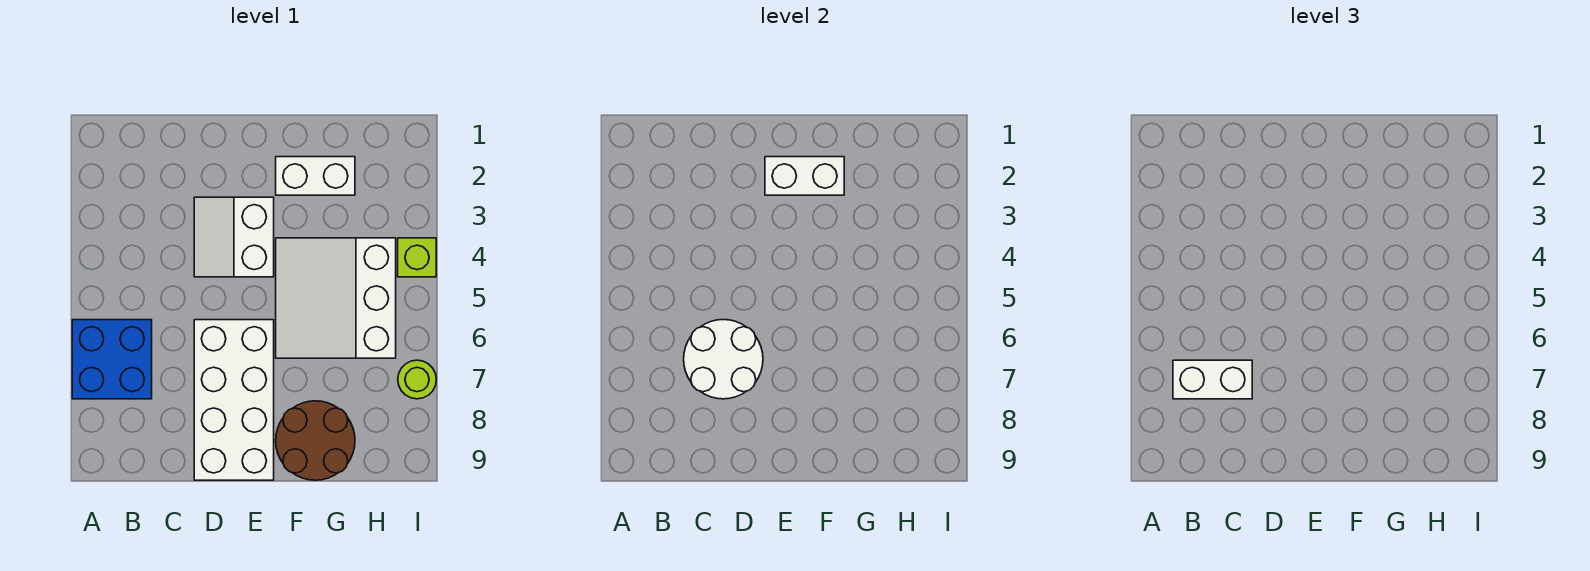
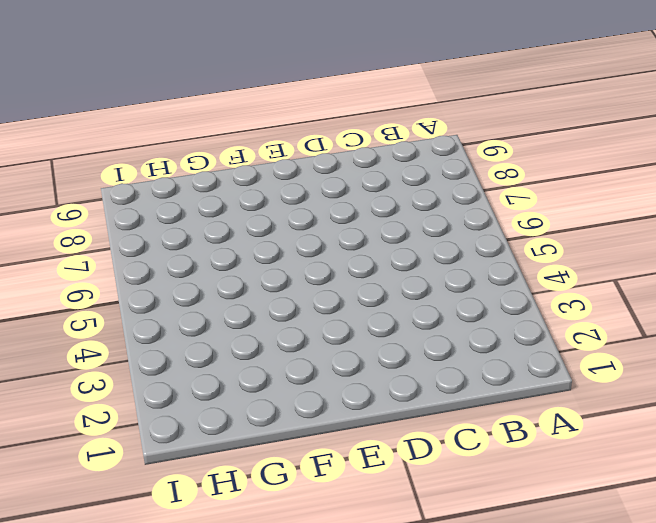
none -> blue 2x2 brick [72,320,152,399]
none -> white 2x2 slope [194,197,274,277]

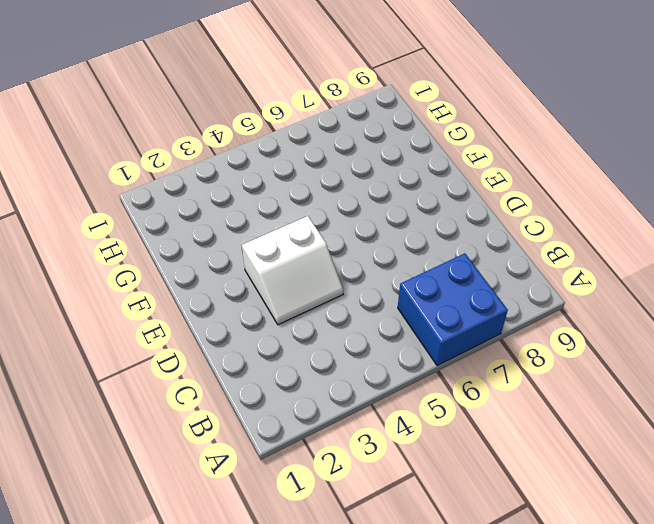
none -> white 2x4 brick [194,320,274,480]
none -> white 1x2 brick [276,157,355,195]

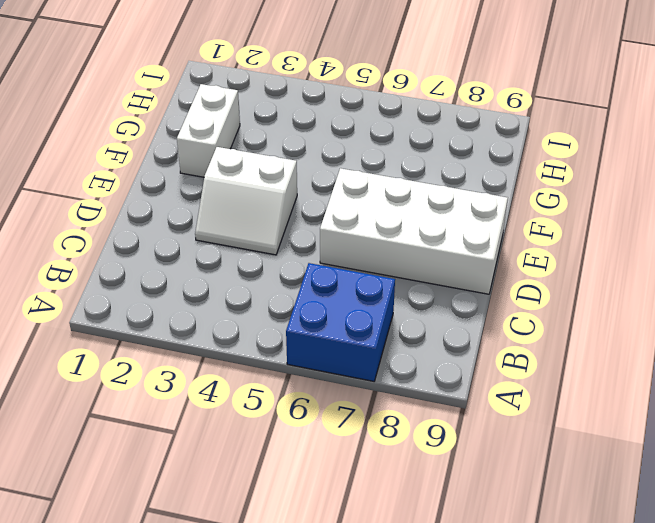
none -> white 3x3 slope [276,238,396,358]
none -> brown 2x2 round brick [276,401,355,480]

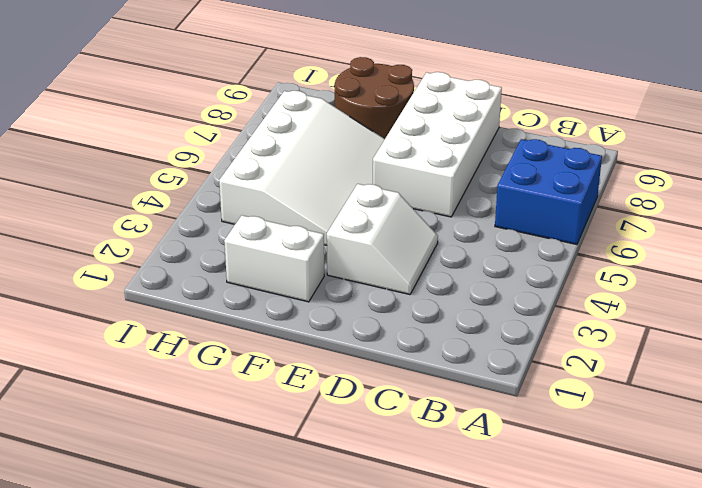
white 3x4 slope [219,91,385,245] -> white 3x3 slope [276,238,396,358]
none -> lime 1x1 brick [398,238,436,277]
none -> lime 1x1 round brick [398,360,436,399]

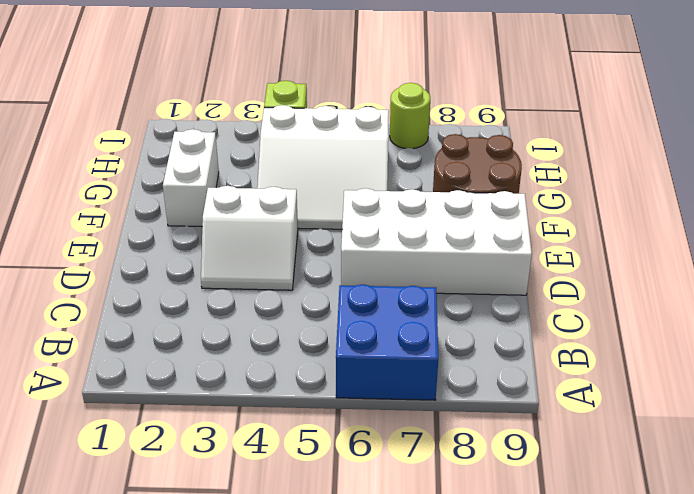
none -> white 2x2 round brick [684,320,763,399]
none -> white 1x2 brick [765,157,844,195]

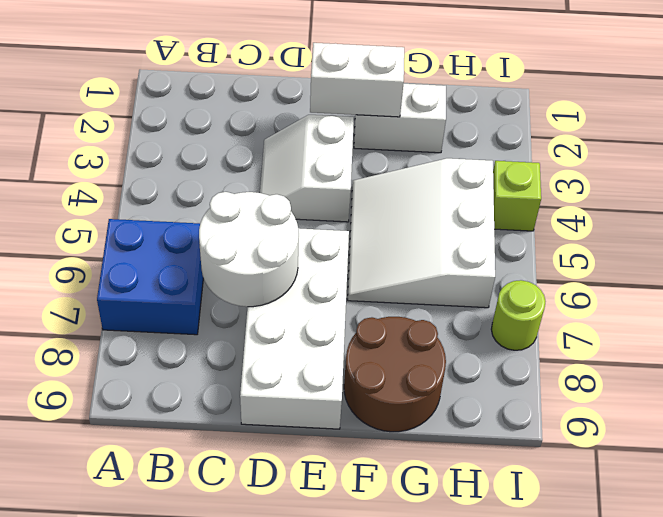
none -> white 1x2 brick [1173,360,1252,399]

